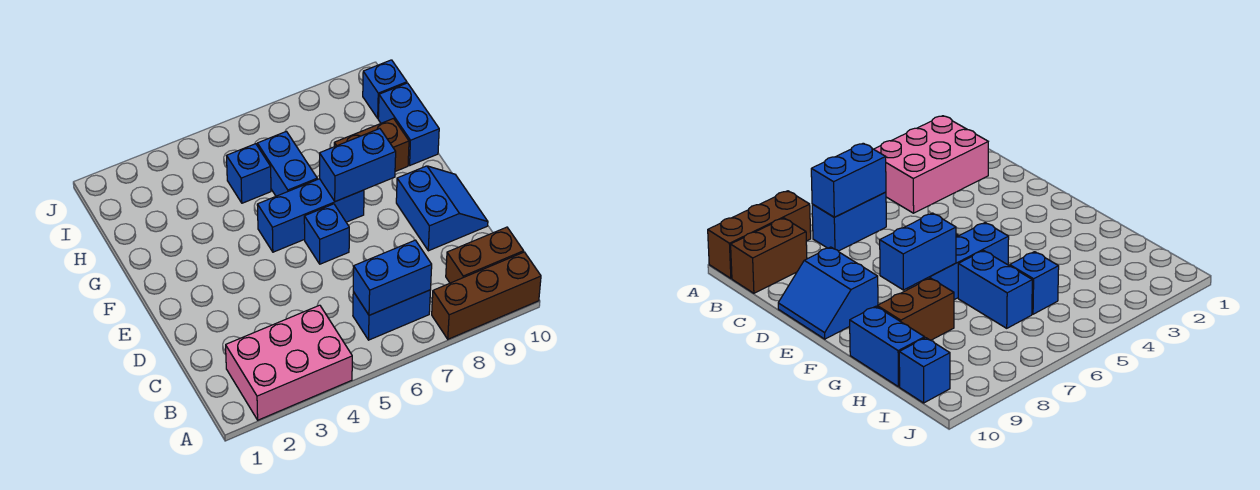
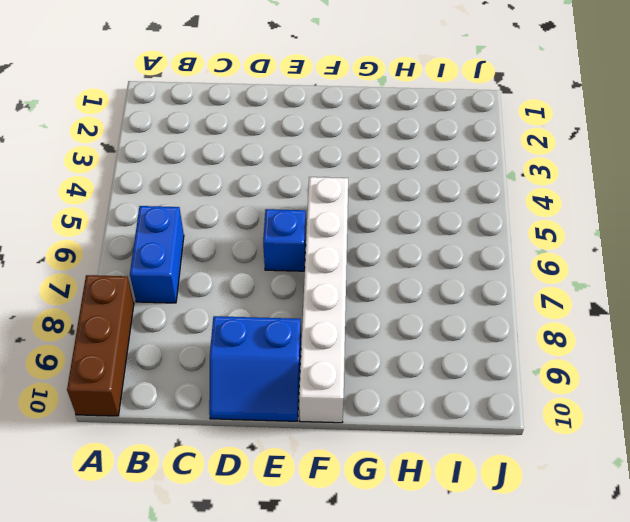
white 1x6 brick [299,177,348,423] -> blue 1x3 brick [257,179,364,252]
none -> pink 2x3 brick [226,305,352,420]
none -> brown 1x2 brick [446,227,524,283]
none -> blue 1x2 brick [257,131,317,196]

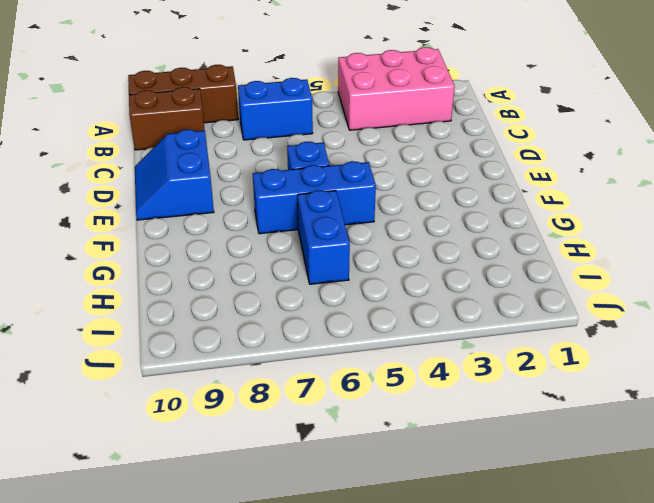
none -> brown 1x2 brick [334,119,409,171]
none -> blue 1x2 brick [378,83,439,165]
none -> blue 1x1 brick [227,144,271,203]

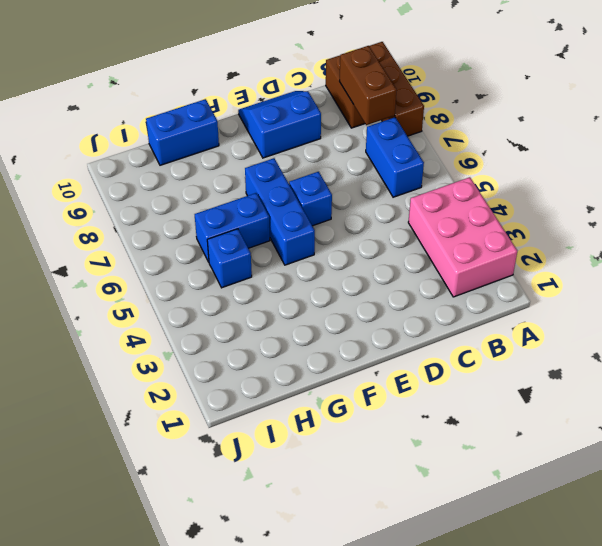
brown 1x2 brick [339,46,397,125] -> brown 1x2 brick moved to [334,119,409,171]
none -> blue 1x1 brick [363,60,407,118]
none -> blue 1x2 brick [353,240,432,315]
none -> blue 1x2 brick [320,129,396,202]

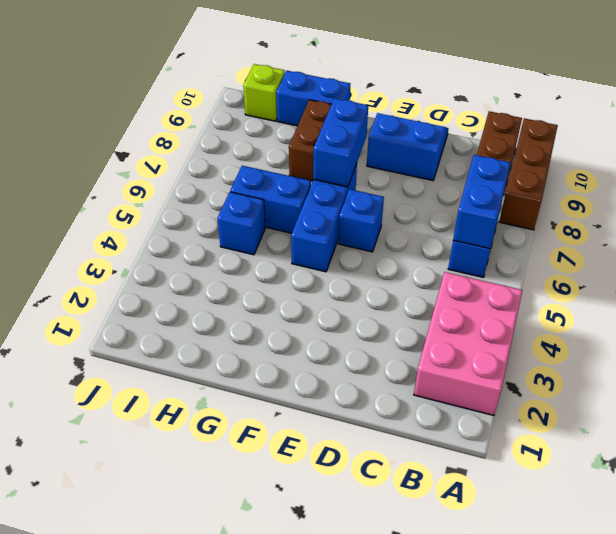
lime 1x1 brick [243,64,285,121] -> blue 1x1 brick [363,60,407,118]

